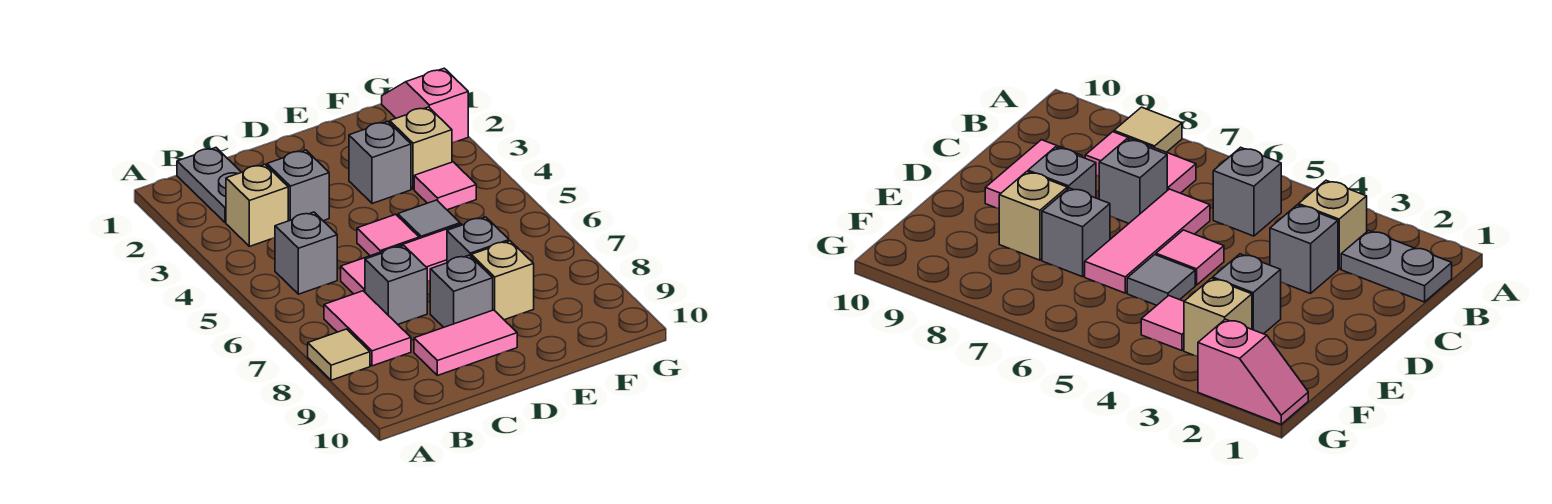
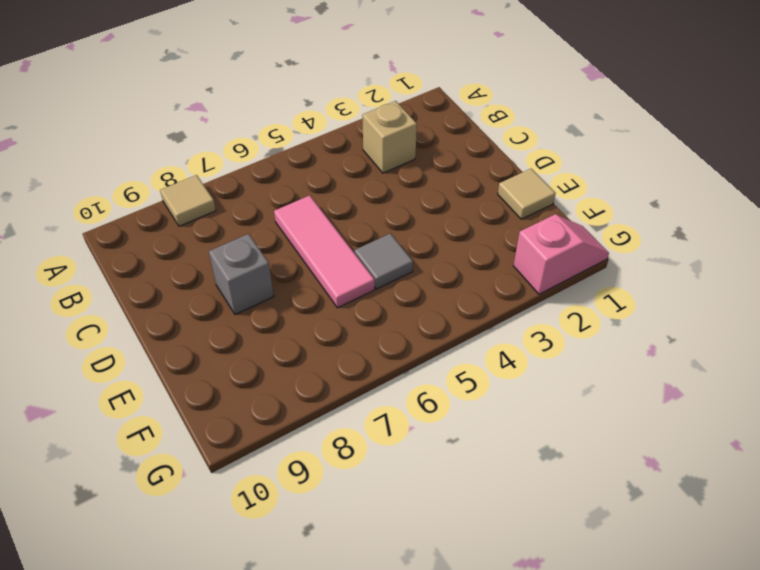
tan 1x1 tile [498,169,556,219] -> none
none -> grey 1x2 plate [177,148,241,222]
none -> grey 1x1 brick [275,212,337,294]
none -> pink 1x2 tile [324,291,411,366]

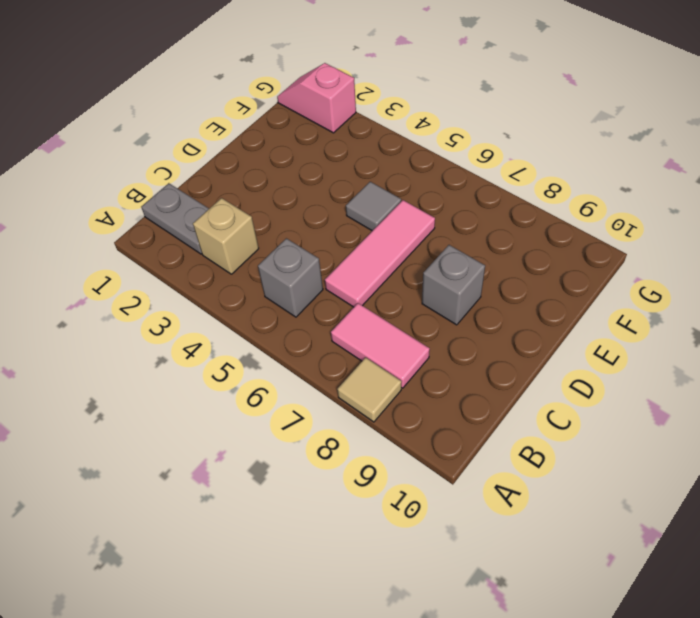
none -> grey 1x1 brick [267,150,329,221]
none -> grey 1x1 brick [365,246,427,324]
none -> pink 1x2 tile [414,310,517,375]

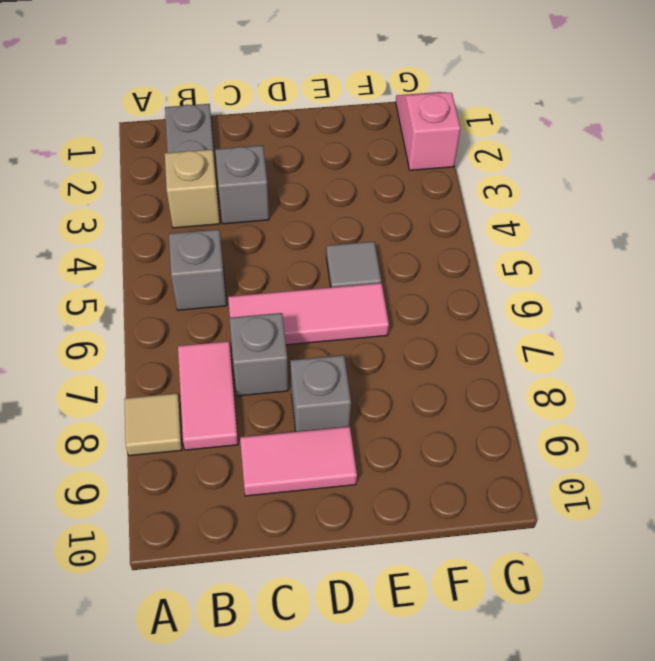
none -> pink 1x1 tile [357,214,419,256]
none -> grey 1x1 brick [349,121,411,204]
none -> grey 1x1 brick [447,217,509,263]

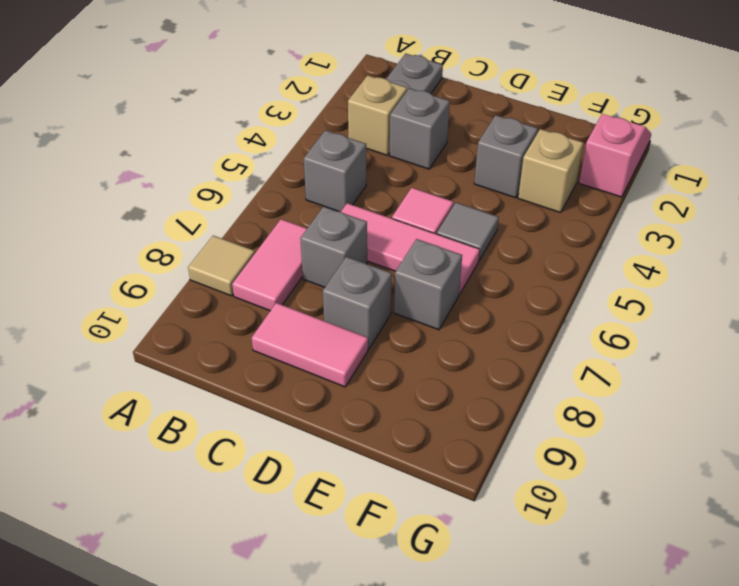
none -> tan 1x1 brick [471,241,534,320]
none -> pink 1x1 tile [414,162,476,210]

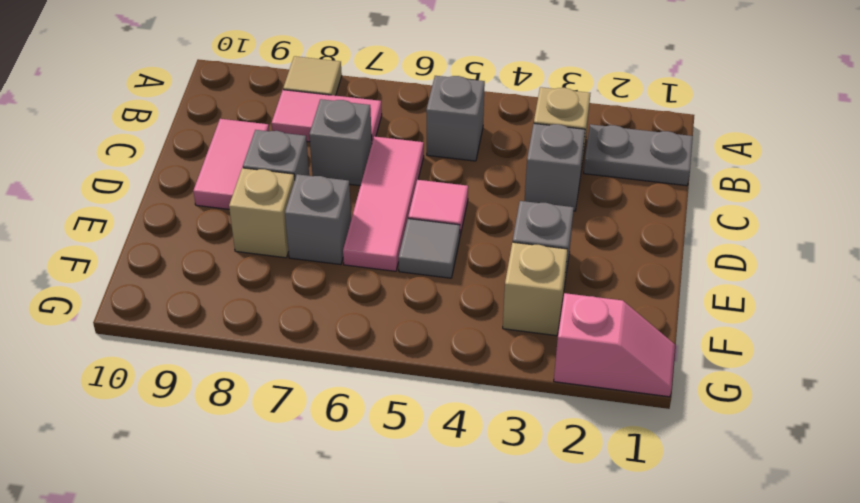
none -> pink 1x1 tile [414,162,476,210]

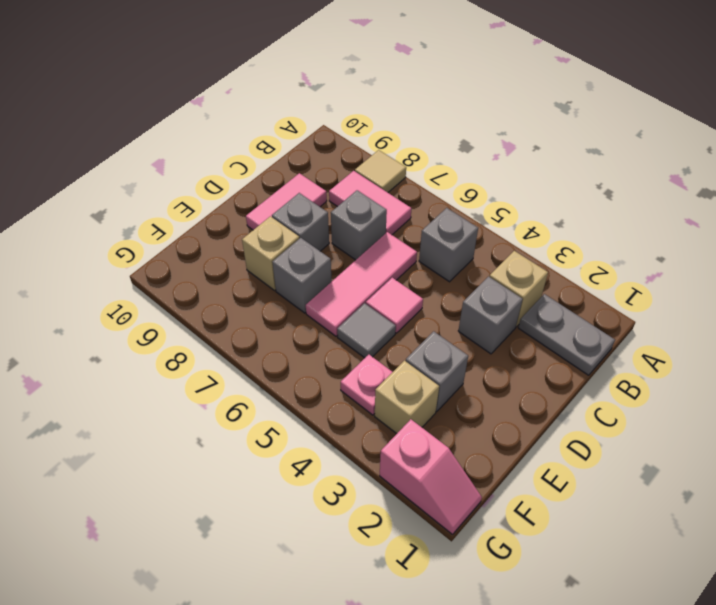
pink 1x1 plate [341,355,392,415] -> pink 1x1 tile [414,162,476,210]

